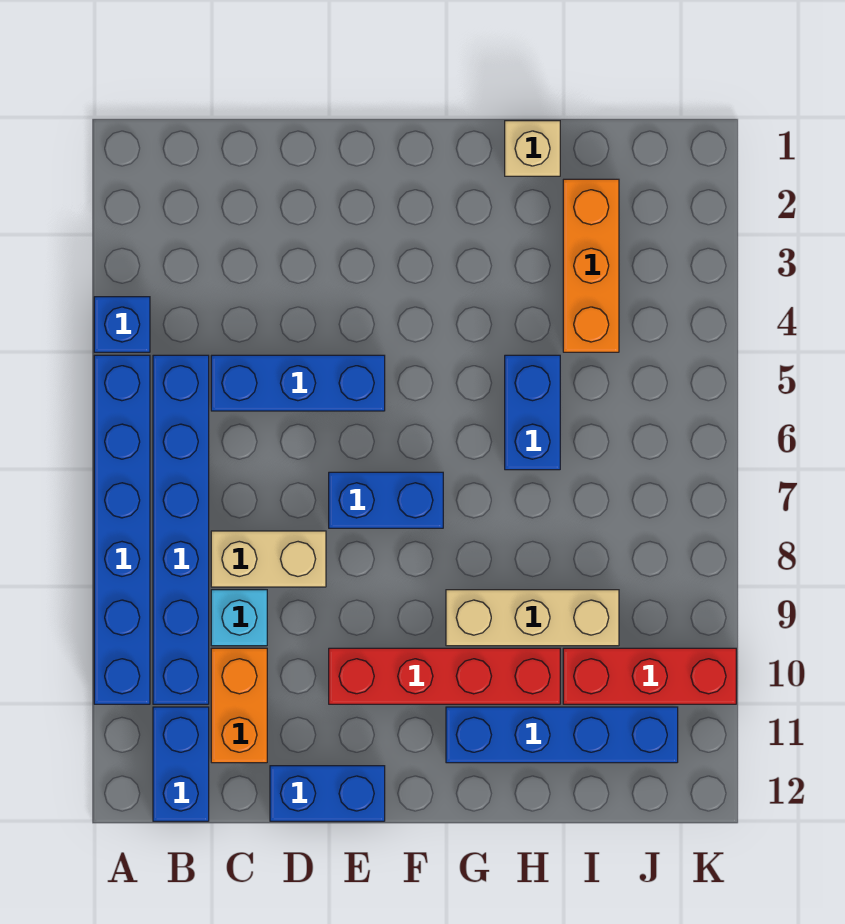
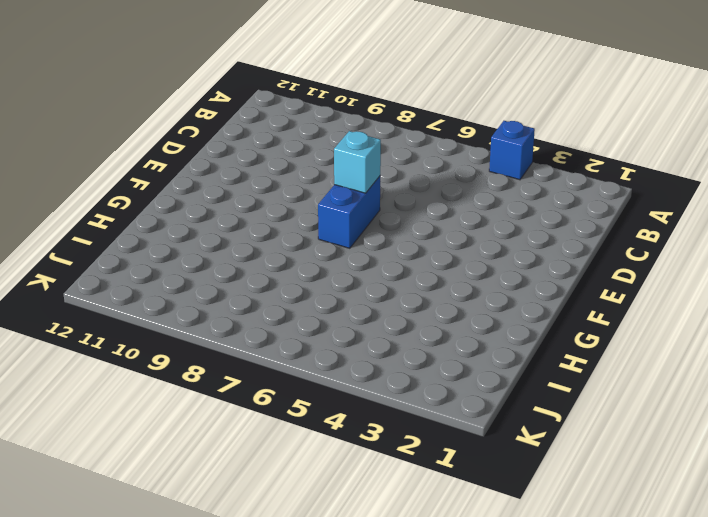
cyan 1x1 brick [334,131,381,193] -> cyan 1x1 brick moved to [211,590,267,646]
none -> blue 1x6 brick [94,355,150,704]
none -> blue 1x6 brick [153,355,209,704]
none -> blue 1x2 brick [153,707,209,821]

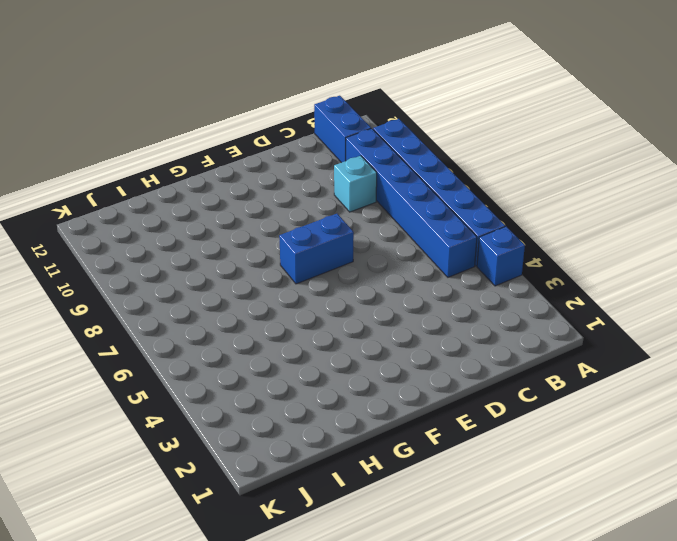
none -> blue 1x3 brick [211,355,385,411]
none -> tan 1x2 brick [211,531,326,587]
none -> orange 1x2 brick [211,648,267,763]

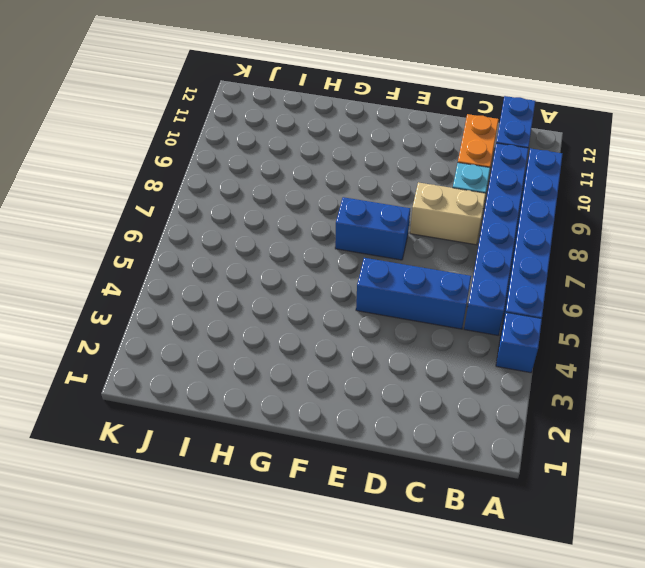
none -> blue 1x2 brick [270,766,385,821]
none -> red 1x4 brick [329,648,560,704]
none -> tan 1x3 brick [446,590,619,646]

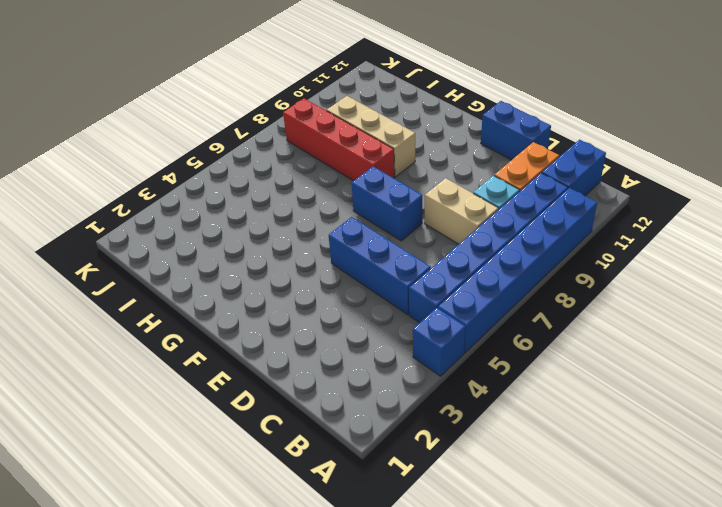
red 1x4 brick [283,99,395,181] -> red 1x4 brick moved to [329,648,560,704]
none -> blue 1x4 brick [446,707,678,763]
none -> tan 1x1 brick [505,121,560,176]
none -> blue 1x2 brick [505,355,560,470]

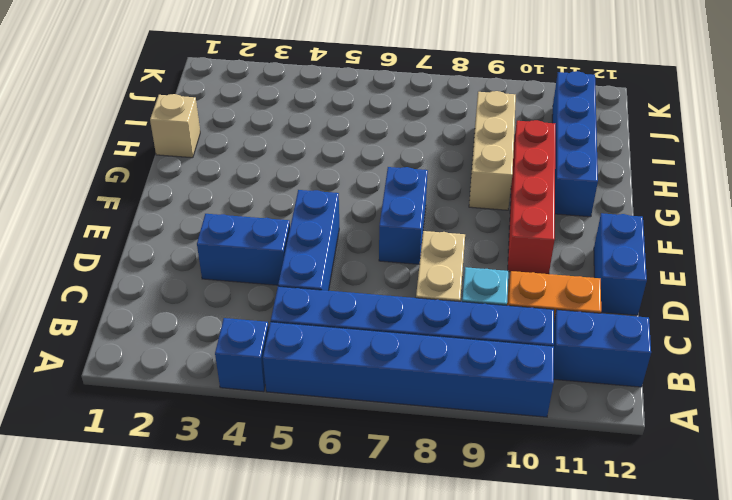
blue 1x2 brick [197,214,290,285] -> blue 1x2 brick moved to [505,355,560,470]
none -> orange 1x3 brick [563,179,619,352]
none -> red 1x3 brick [563,648,736,704]

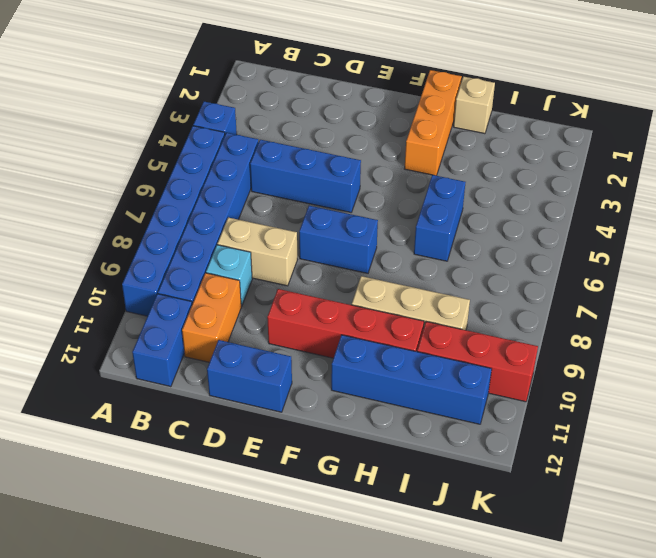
orange 1x3 brick [404,70,462,176] -> orange 1x3 brick moved to [563,179,619,352]

